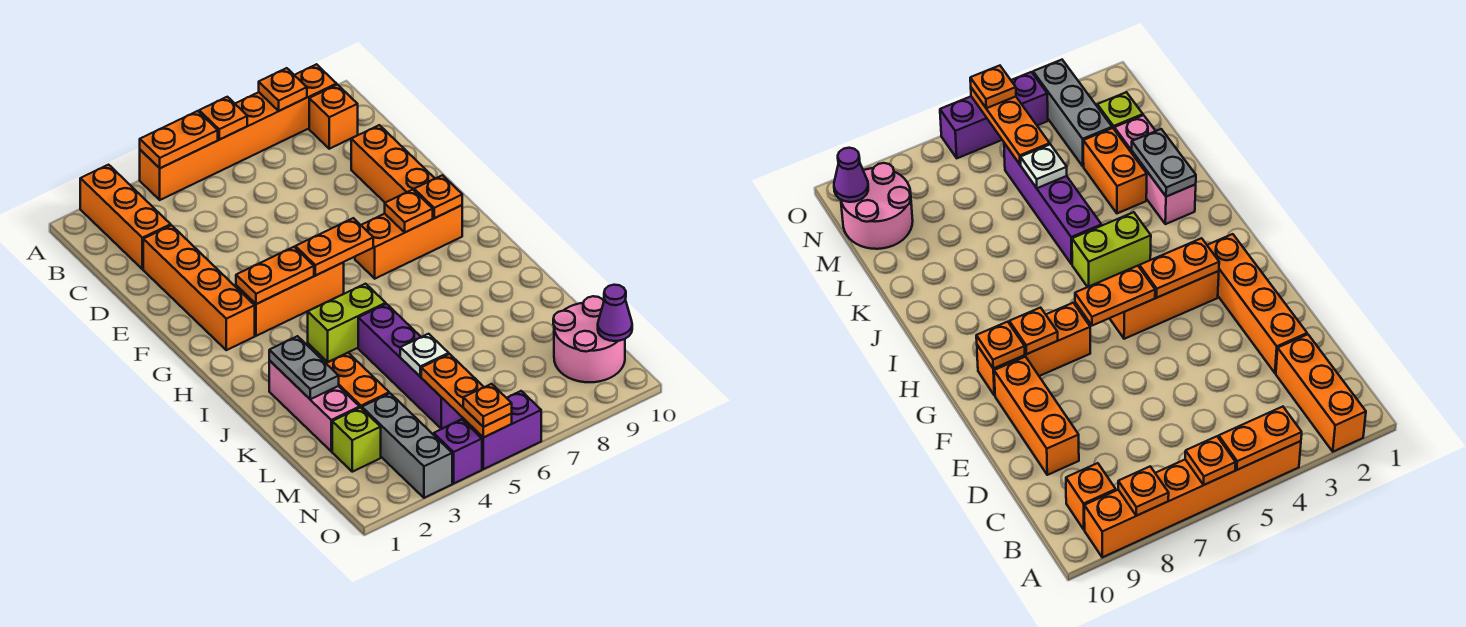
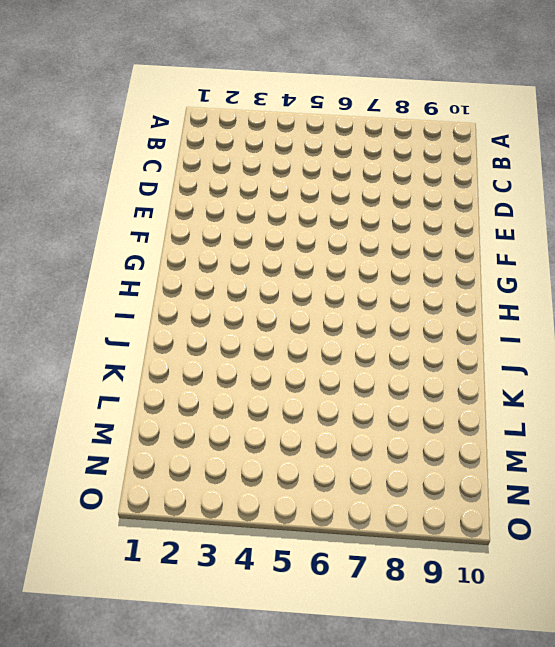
none -> orange 1x3 brick [80,165,171,269]
none -> orange 1x6 brick [140,64,337,200]
none -> orange 1x1 brick [309,85,358,149]

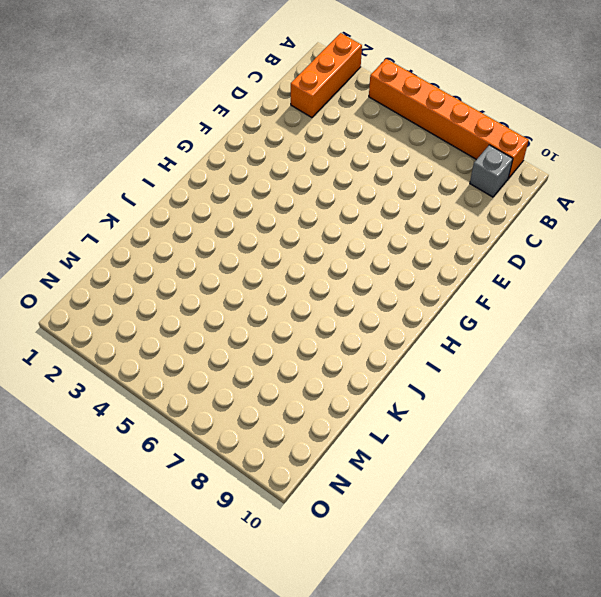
grey 1x1 brick [470,145,513,197] -> orange 1x1 brick [309,85,358,149]
none -> orange 1x4 brick [143,225,255,350]
none -> orange 1x3 brick [351,125,435,203]
none -> orange 1x3 brick [236,262,344,336]

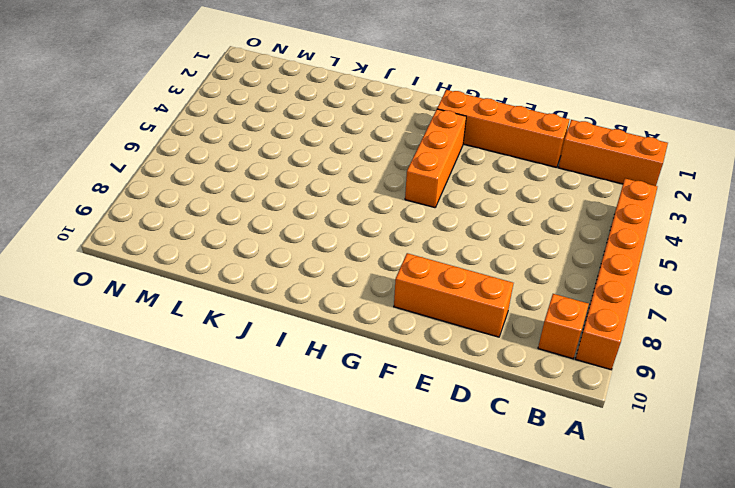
none -> orange 1x3 brick [355,205,462,279]
none -> lime 1x2 brick [308,284,386,362]
none -> pink 1x3 brick [269,361,360,451]

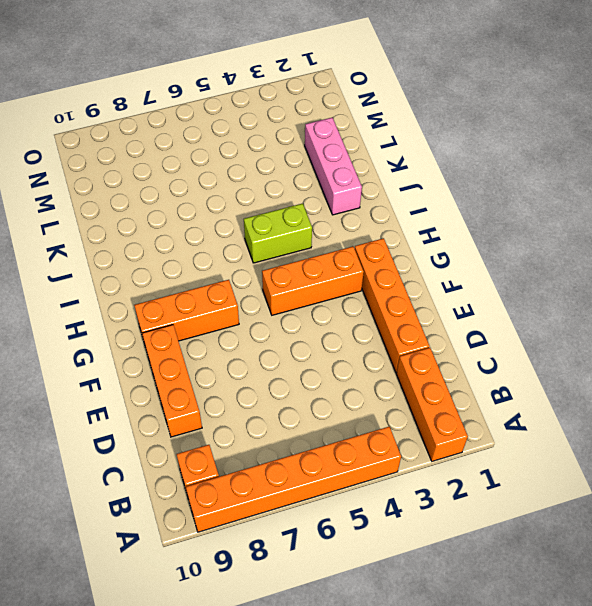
none -> purple 1x4 brick [358,304,463,429]
none -> orange 1x2 brick [326,353,389,408]
none -> lime 1x1 brick [332,408,381,472]

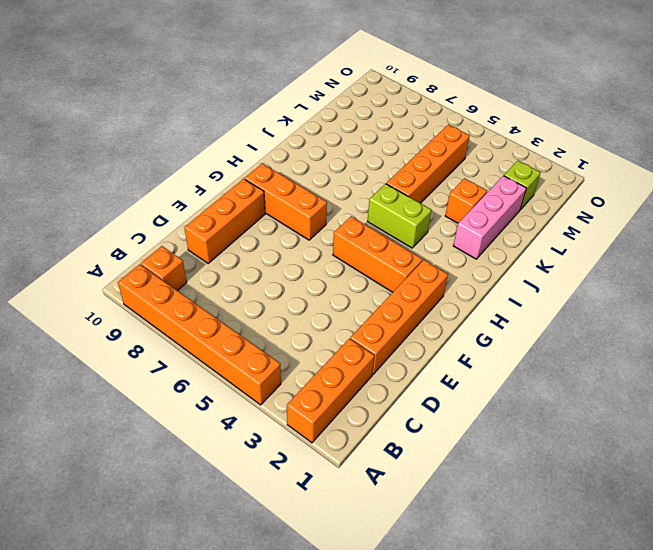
orange 1x4 brick [386,125,470,203] -> purple 1x4 brick [358,304,463,429]
orange 1x1 brick [445,178,487,223] -> orange 1x2 brick [326,353,389,408]
none -> grey 1x3 brick [362,393,452,498]
none -> pink 2x2 round brick [553,296,625,382]
none -> purple 1x1 brick [434,419,482,483]

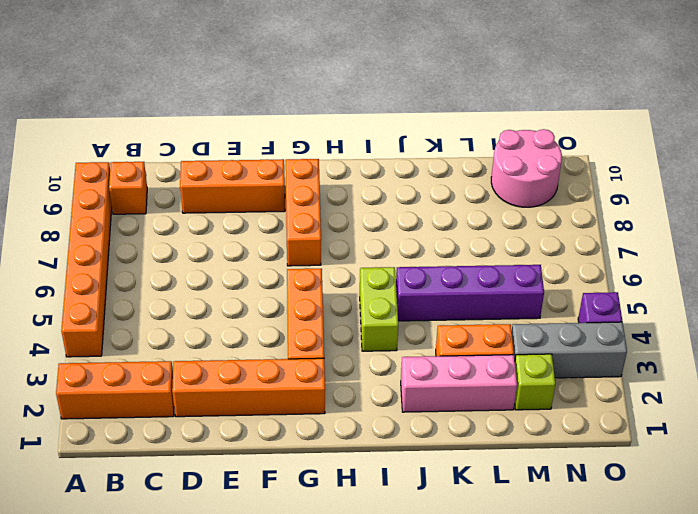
none -> purple 1x2 brick [463,391,541,469]
none -> orange 1x2 plate [140,111,218,168]
none -> orange 1x1 plate [199,97,247,140]

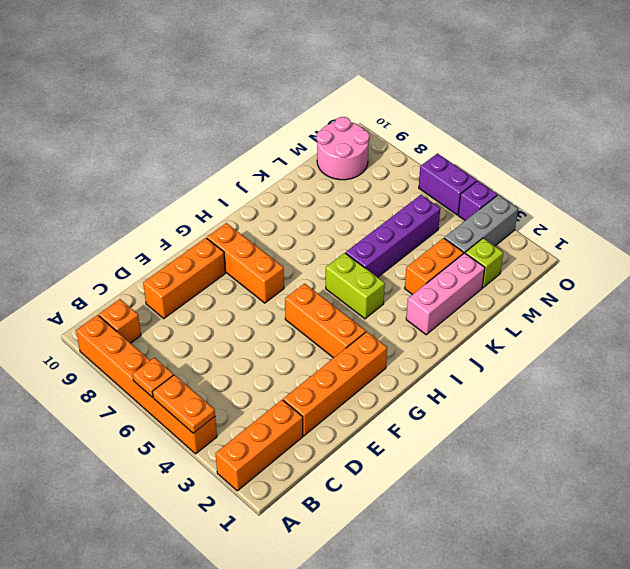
none -> orange 1x1 plate [259,68,307,111]
none -> orange 1x2 plate [236,247,314,304]
none -> orange 1x2 plate [295,218,373,275]

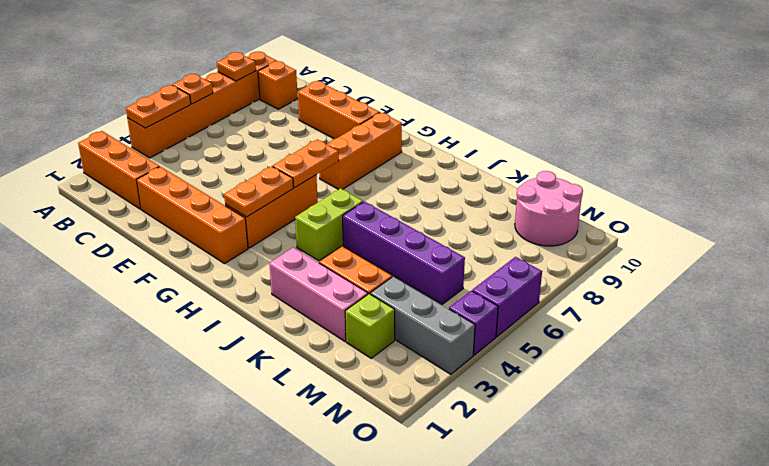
none -> orange 1x1 plate [385,190,433,232]
none -> orange 1x1 plate [414,175,462,218]
none -> grey 1x2 plate [269,336,339,399]

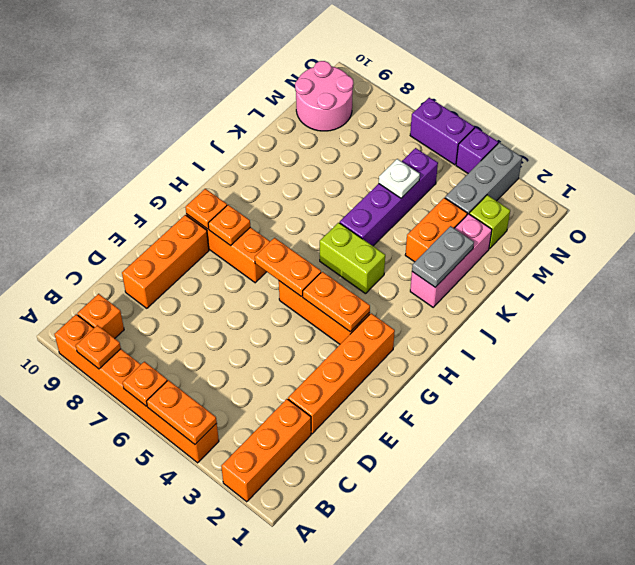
none -> orange 1x3 plate [421,354,512,438]
none -> purple 1x1 cone [598,285,632,341]
none -> orange 1x1 plate [463,384,512,427]

